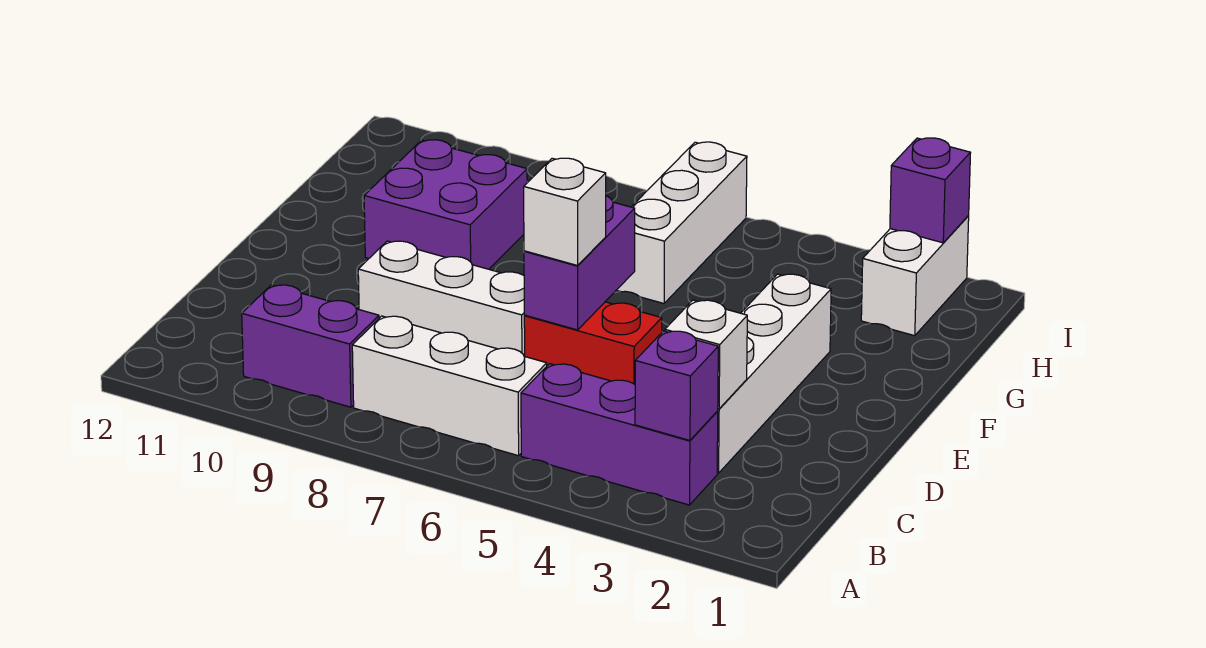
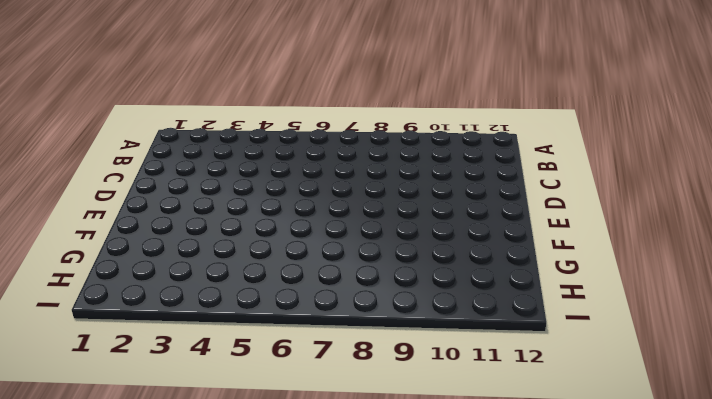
none -> purple 1x3 brick [521,364,718,505]
none -> white 1x3 brick [352,316,547,456]
none -> purple 1x2 brick [242,285,379,407]

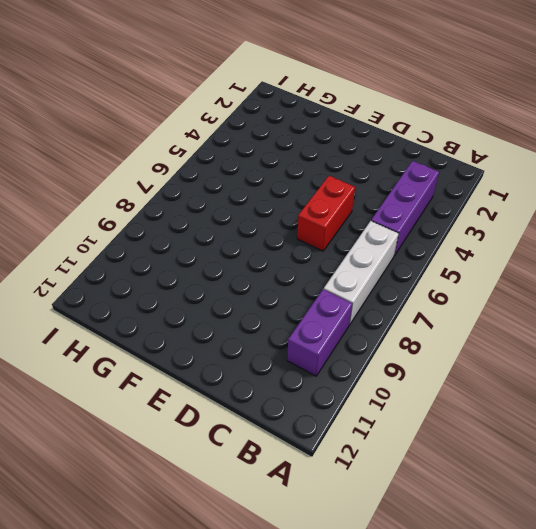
none -> white 1x4 brick [717,274,831,473]
none -> white 1x3 brick [358,241,525,356]
none -> purple 2x2 brick [364,140,527,269]

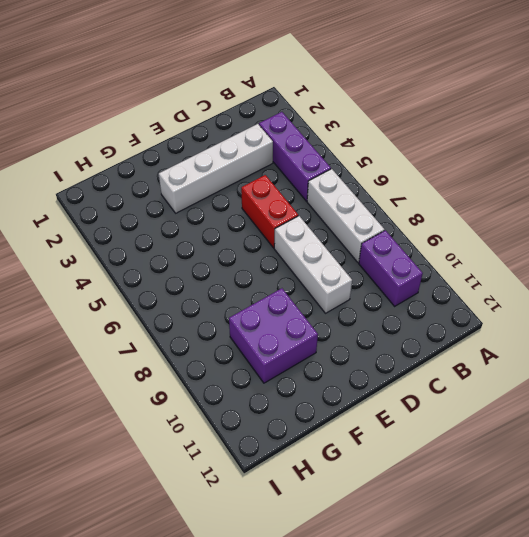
none -> white 1x3 brick [617,142,747,303]
none -> white 1x2 brick [861,216,969,336]
none -> purple 1x1 brick [635,331,718,440]

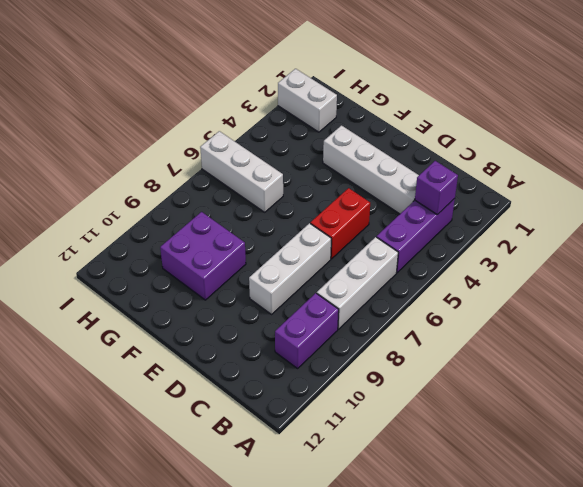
none -> white 1x1 brick [665,300,747,409]
none -> purple 1x2 brick [524,196,635,330]
none -> purple 1x1 brick [890,138,970,243]

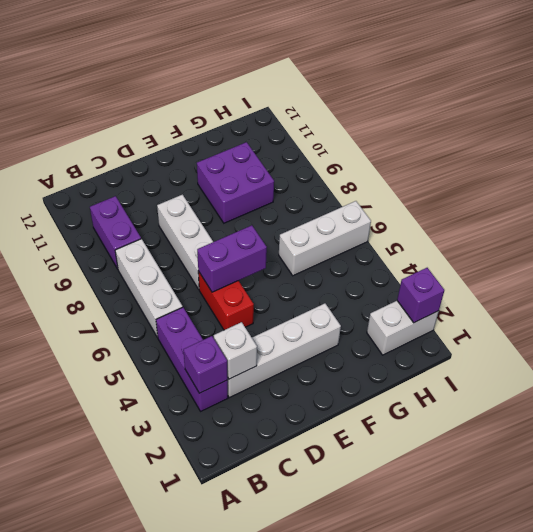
none -> white 1x1 brick [524,158,606,266]

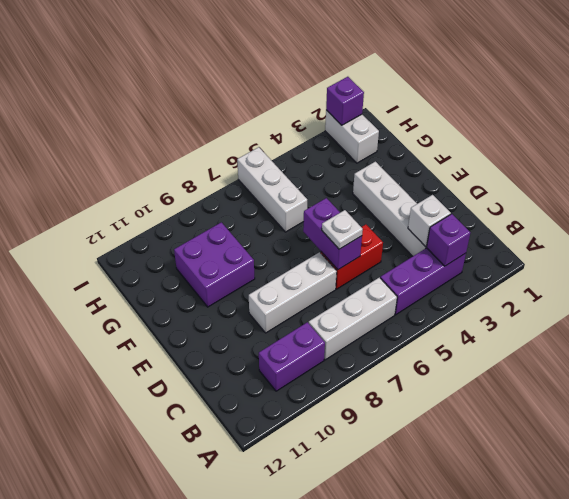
white 1x1 plate [322,210,363,249] -> white 1x1 brick [524,158,606,266]

